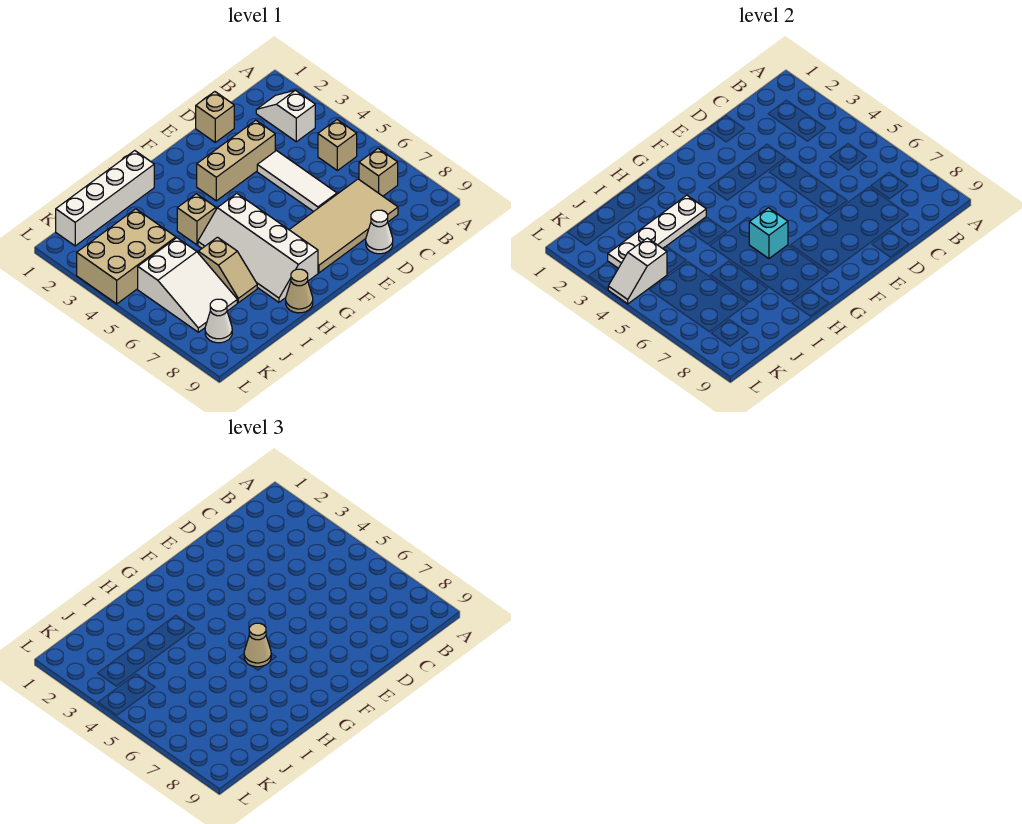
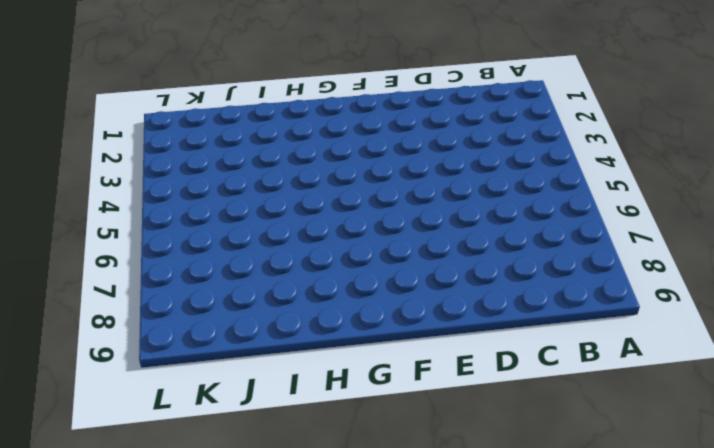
none -> white 1x2 slope [256,90,315,142]
none -> tan 1x1 brick [318,120,357,171]
none -> tan 1x1 brick [359,148,398,196]

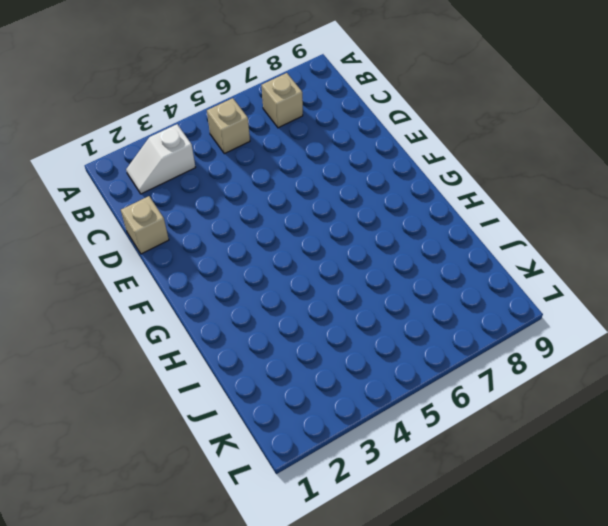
none -> tan 2x4 tile [289,179,398,273]
none -> tan 1x3 brick [197,120,275,201]
none -> white 1x3 tile [257,151,337,212]

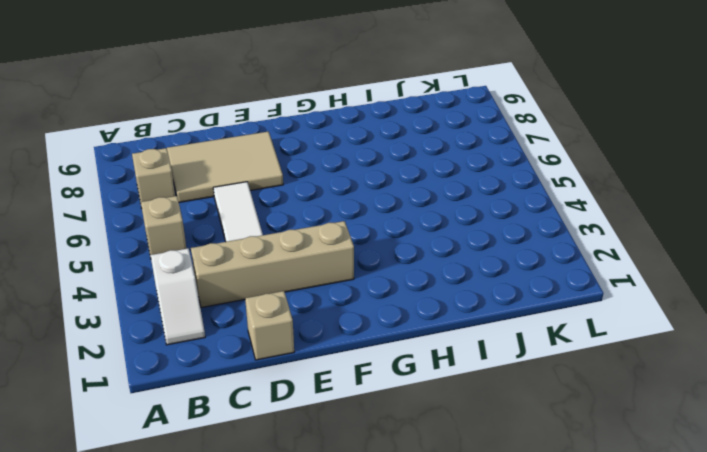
tan 1x4 brick [191,221,354,308] -> tan 1x3 brick [197,120,275,201]
tan 2x3 tile [167,131,283,202] -> tan 2x4 tile [289,179,398,273]
none -> white 1x1 cone [366,210,393,254]
none -> white 2x4 slope [198,194,318,302]
none -> white 1x4 brick [56,151,154,246]

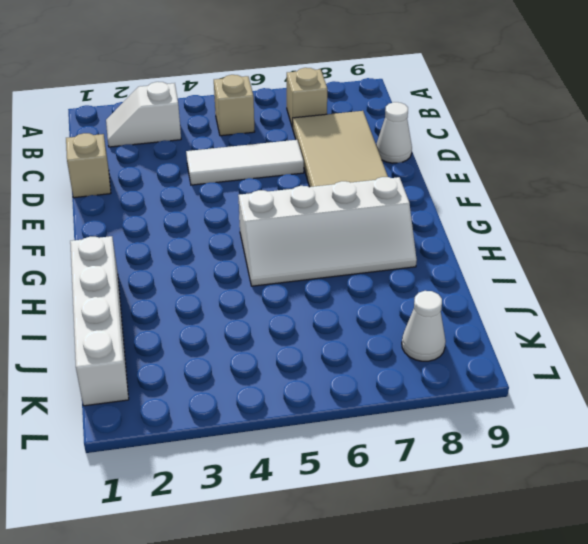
none -> tan 1x3 brick [197,120,275,201]
none -> tan 1x1 brick [177,194,216,245]
none -> tan 1x1 cone [286,269,313,313]

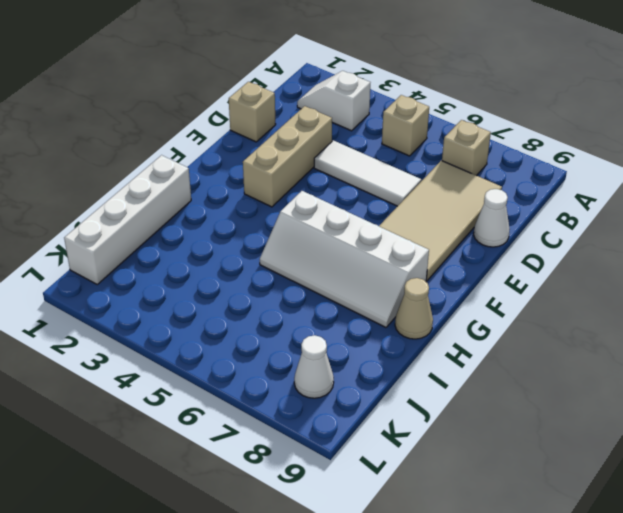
none -> tan 1x1 brick [177,194,216,245]
none -> tan 1x2 slope [198,237,257,303]
none -> tan 2x3 brick [77,209,176,304]

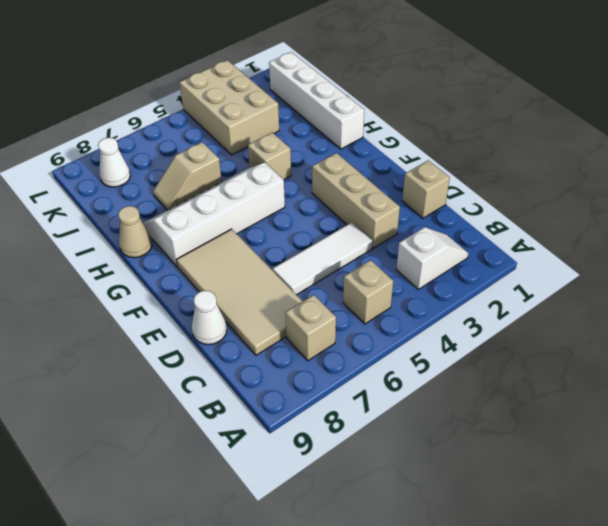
none -> white 2x3 slope [138,238,237,332]
none -> cyan 1x1 brick [749,208,788,259]
none -> white 1x4 plate [608,195,706,268]

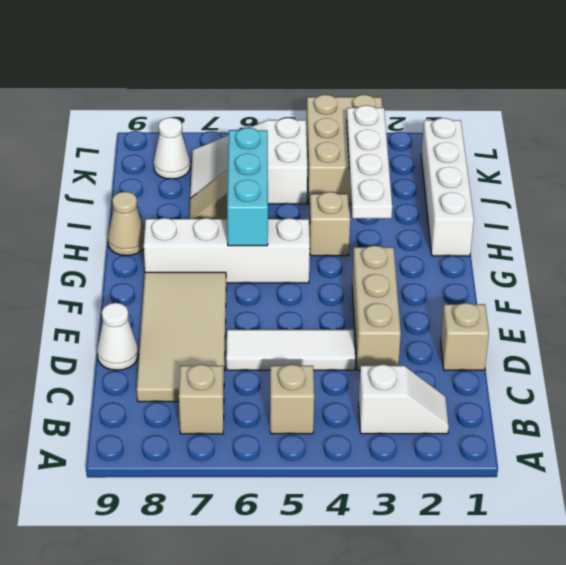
cyan 1x3 brick [227,128,268,246] -> cyan 1x1 brick [749,208,788,259]
none -> white 1x2 slope [608,238,667,304]
none -> tan 1x1 cone [244,623,271,667]

